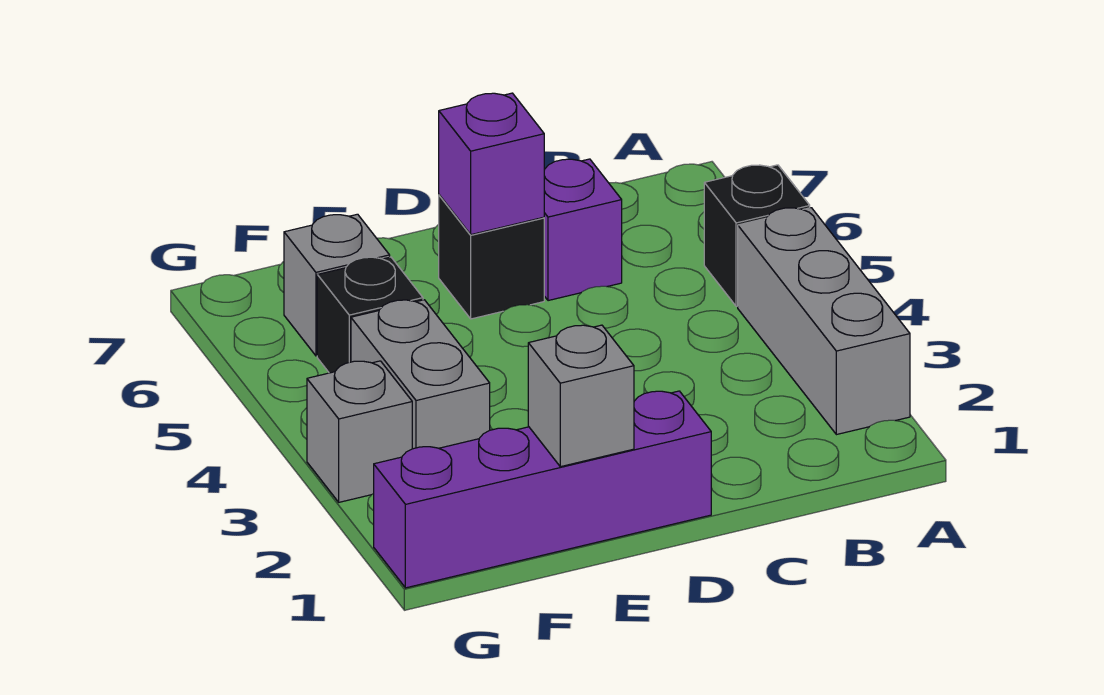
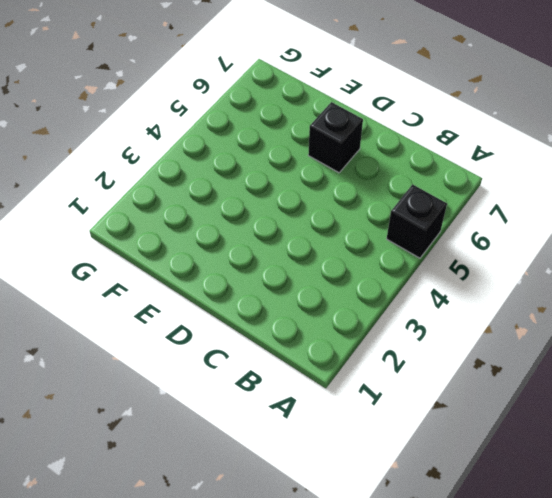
none -> grey 1x3 brick [738,208,910,435]
none -> purple 1x1 brick [544,159,622,301]

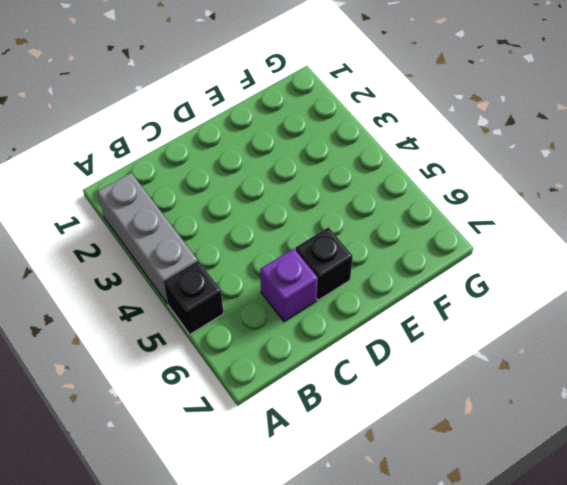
none -> purple 1x4 brick [374,391,711,588]
none -> grey 1x2 brick [351,300,490,449]

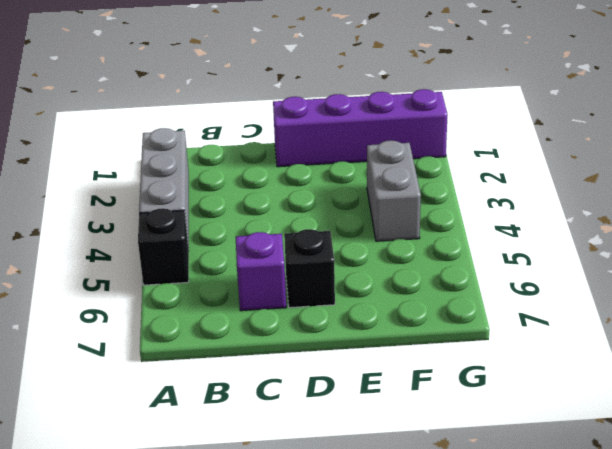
none -> black 1x1 brick [317,257,423,373]
none -> grey 1x1 brick [284,214,390,356]

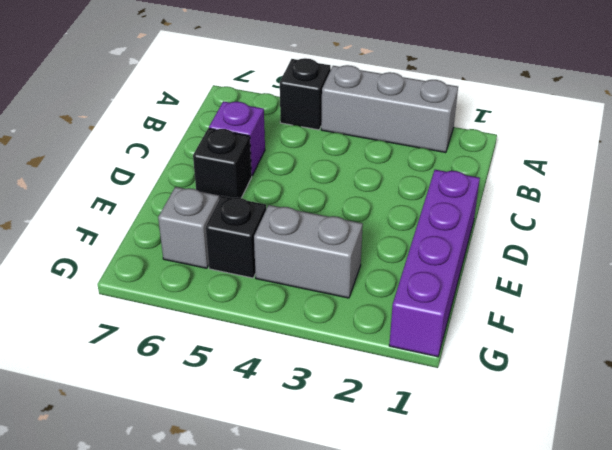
none -> grey 1x1 brick [307,361,412,502]
none -> purple 1x1 brick [439,93,544,235]

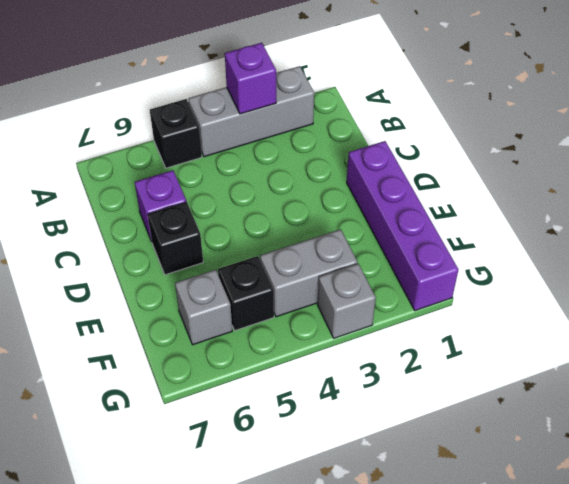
purple 1x1 brick [225,43,276,114] -> purple 1x1 brick moved to [439,93,544,235]
none -> grey 1x1 brick [528,325,634,467]

